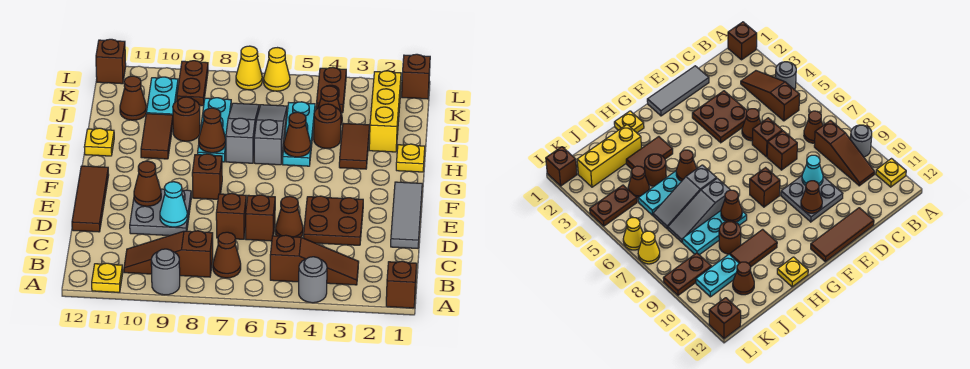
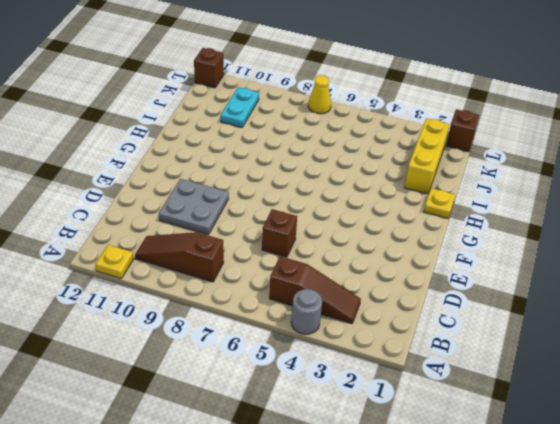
none -> brown 1x1 brick [386,261,417,308]
none -> grey 1x1 round brick [151,249,180,295]
none -> brown 1x1 cone [213,232,241,278]
none -> grey 1x3 tile [391,182,422,248]

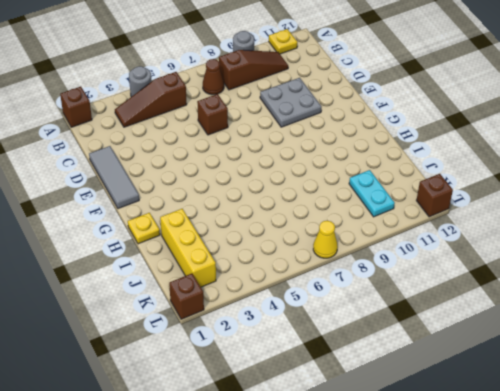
none -> brown 2x2 plate [304,196,363,245]
none -> brown 1x1 cone [275,196,303,237]
none -> brown 1x1 brick [216,193,246,239]
none -> brown 1x3 tile [72,166,109,232]

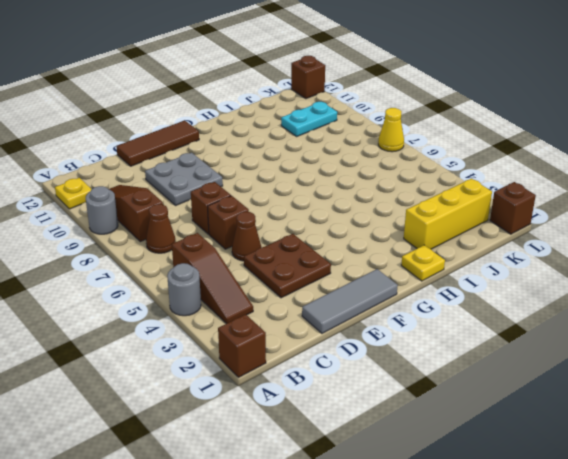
none -> brown 1x1 brick [192,154,222,199]
none -> brown 1x2 tile [339,123,370,169]
none -> cyan 1x3 plate [283,102,315,166]
none -> grey 1x3 slope [254,105,287,165]

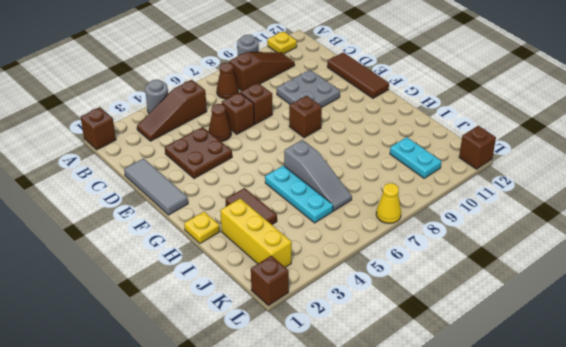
none -> grey 1x3 slope [226,103,259,163]
none -> cyan 1x3 plate [198,98,231,162]
none -> brown 1x2 tile [141,114,173,159]
none -> yellow 1x1 plate [84,128,114,156]

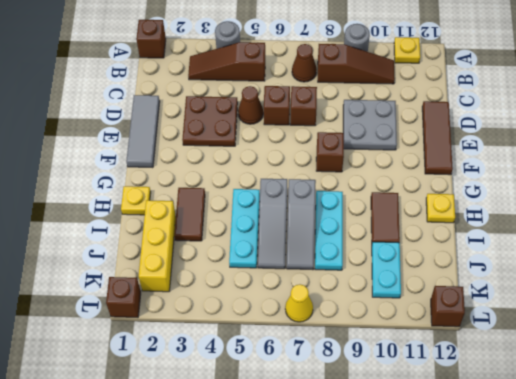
none -> brown 1x1 round brick [314,104,341,148]
none -> brown 1x1 round brick [173,97,200,141]
none -> brown 1x1 cone [318,86,342,124]
none -> brown 1x1 cone [120,76,147,120]

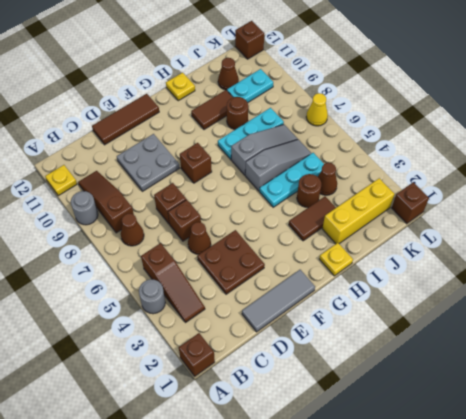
none -> brown 1x2 plate [316,67,346,113]
none -> brown 1x2 plate [177,61,208,106]
none -> yellow 1x1 cone [264,48,290,91]
none -> cyan 1x1 cone [160,182,187,227]

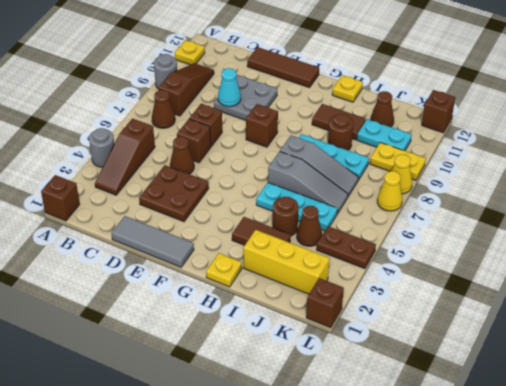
yellow 1x2 plate [370,142,426,180] -> brown 1x2 plate [177,61,208,106]
yellow 1x1 cone [392,154,412,194] -> yellow 1x1 cone moved to [264,48,290,91]
none -> brown 1x1 cone [134,161,161,206]
none -> brown 1x1 cone [284,112,311,157]
none -> brown 1x1 cone [199,108,226,153]

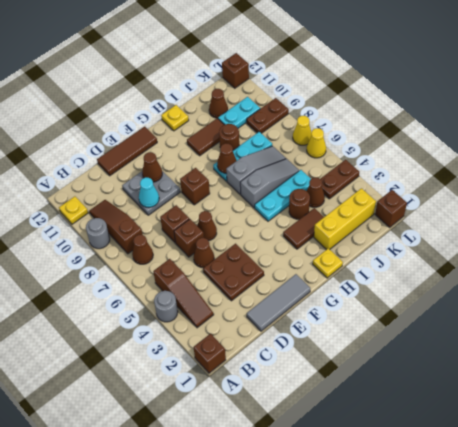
brown 1x1 cone [197,211,217,241] -> brown 1x1 cone moved to [284,112,311,157]

